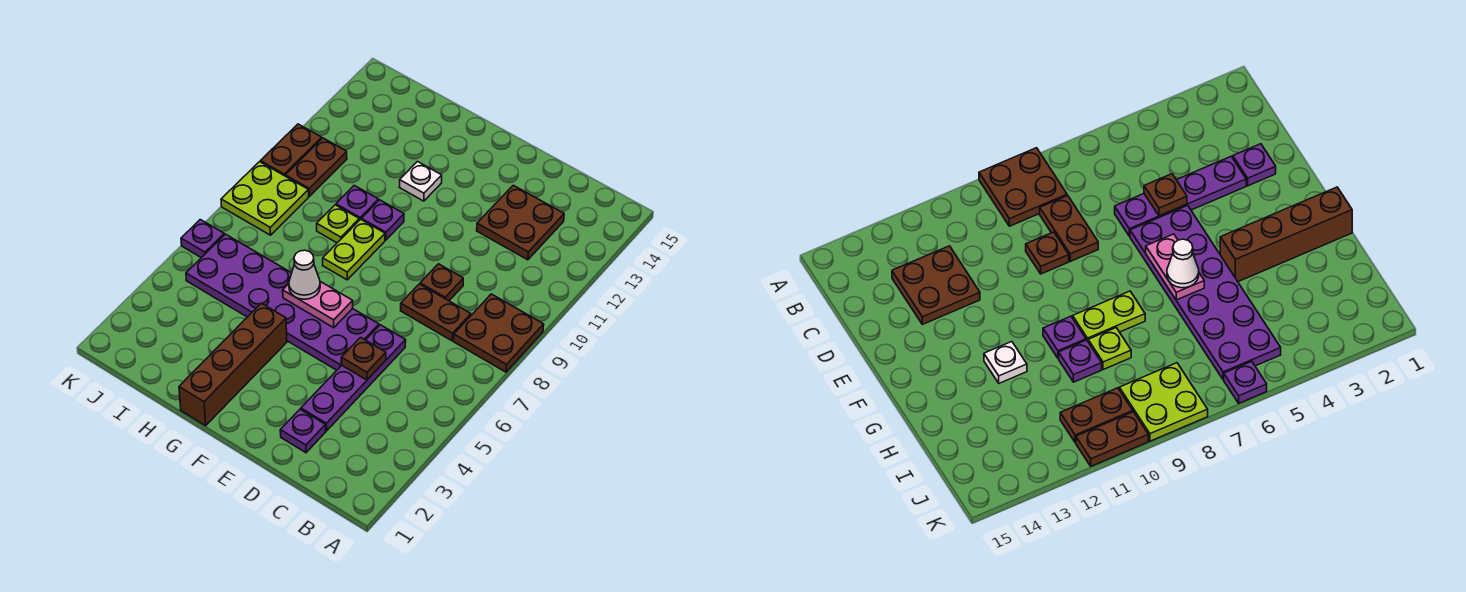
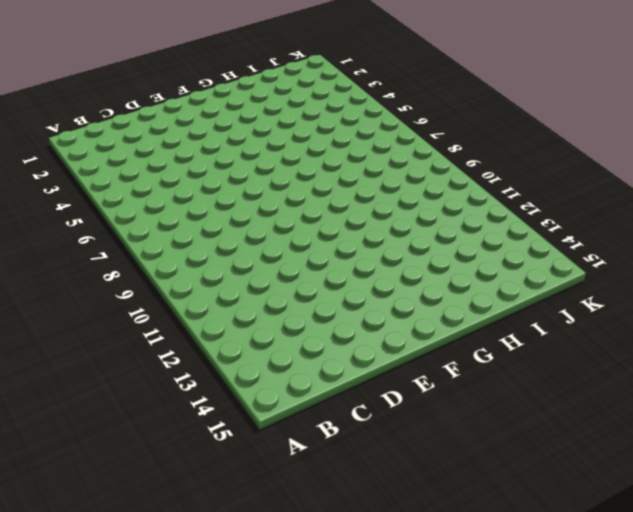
none -> brown 2x2 plate [454,294,544,372]
none -> brown 1x2 plate [401,284,471,341]
none -> brown 2x2 plate [477,185,564,260]

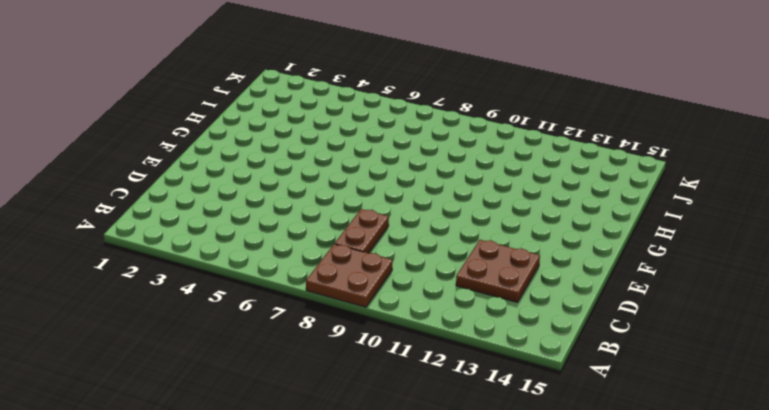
none -> purple 1x1 plate [280,409,326,453]
none -> purple 1x4 plate [301,325,406,431]
none -> brown 1x1 plate [420,264,463,301]

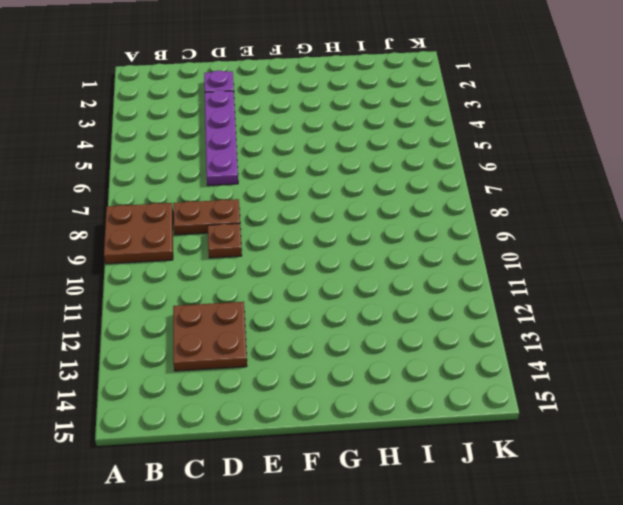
none -> purple 2x6 plate [186,234,379,370]
none -> brown 1x4 brick [179,303,287,426]
none -> lime 1x2 plate [323,219,385,280]

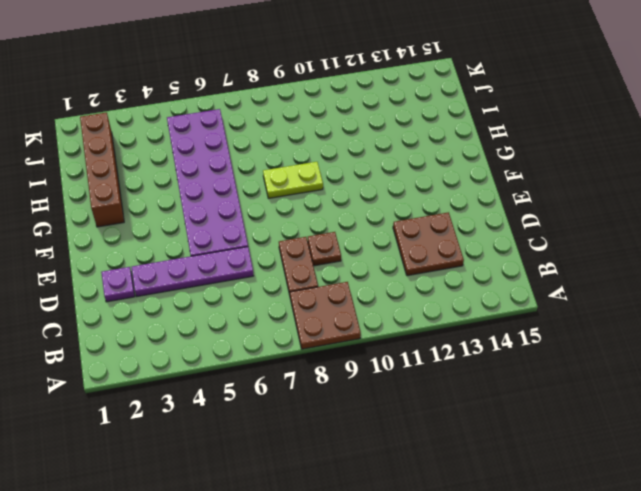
brown 1x4 brick [80,112,124,227] -> brown 1x4 brick turned to [179,303,287,426]
none -> purple 1x1 plate [362,200,404,240]
none -> white 1x1 plate [400,162,442,201]
none -> lime 1x1 plate [317,205,359,243]

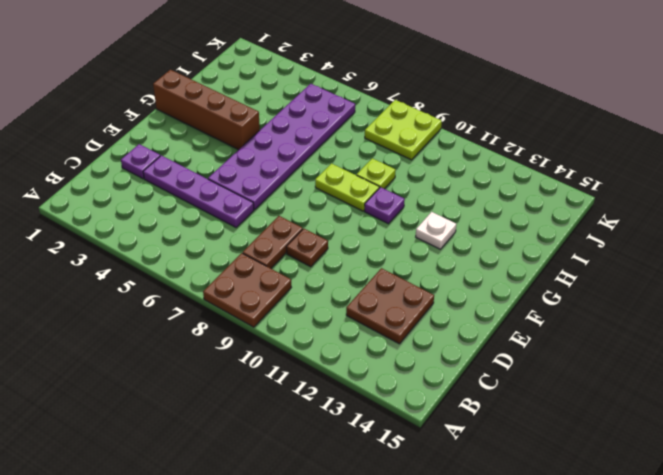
none -> purple 1x1 plate [336,185,378,220]
none -> brown 1x2 plate [285,138,347,196]
none -> purple 1x1 plate [181,220,224,258]

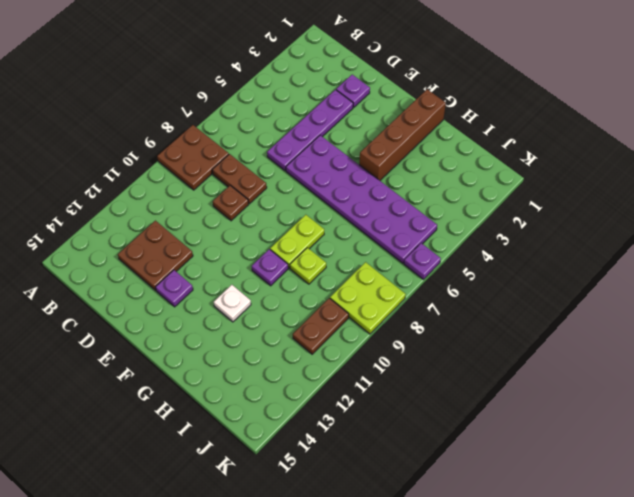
purple 1x1 plate [156,270,193,307] -> purple 1x1 plate moved to [336,185,378,220]
none -> brown 1x2 plate [260,124,322,176]
none -> brown 1x1 plate [341,337,386,380]
none -> pink 1x2 plate [283,282,353,328]

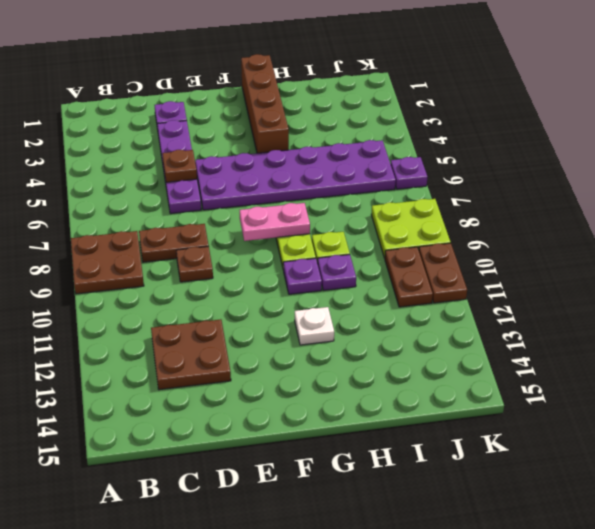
pink 1x2 plate [240,203,310,241] -> pink 1x2 plate moved to [283,282,353,328]
none -> white 1x1 cone [289,250,320,299]

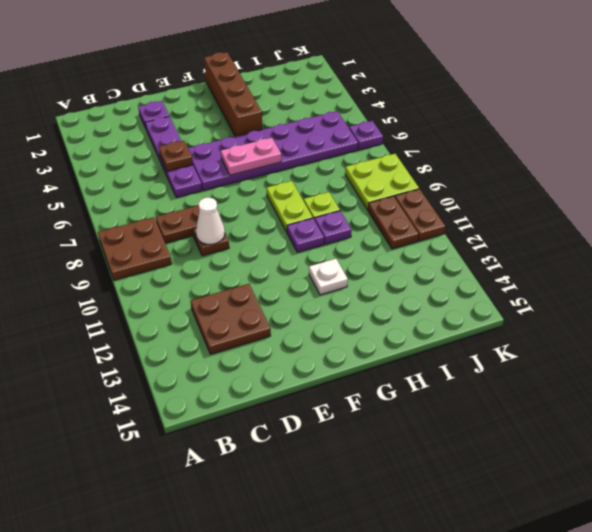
white 1x1 cone [196,198,225,245] -> white 1x1 cone moved to [289,250,320,299]

